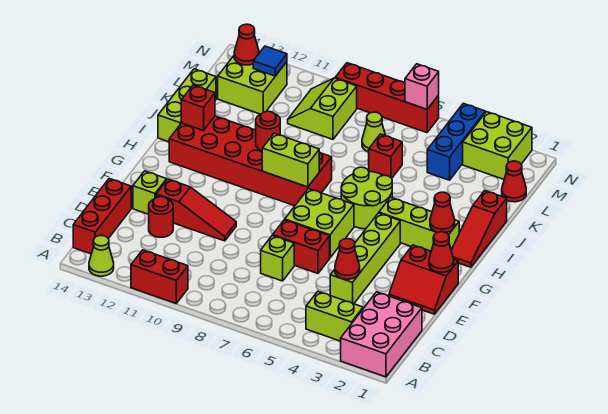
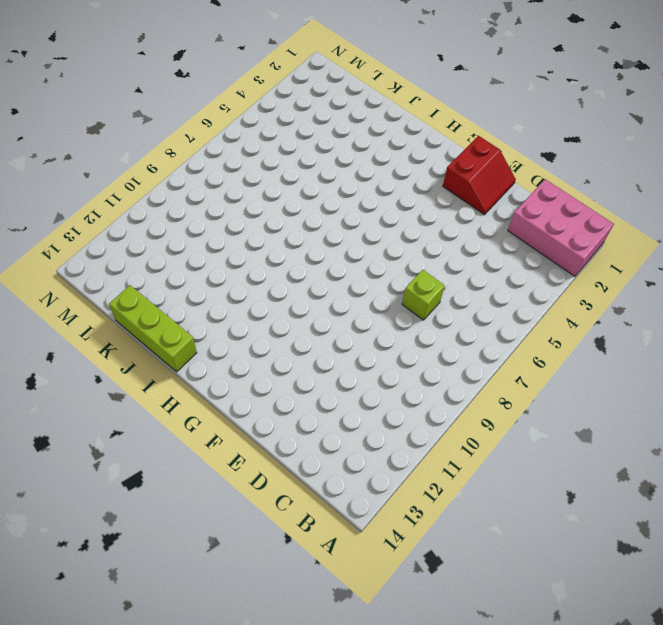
none -> red 1x2 brick [131,250,188,303]
none -> lime 1x1 cone [89,236,114,276]
none -> lime 1x2 brick [306,291,363,341]
none -> red 1x3 brick [73,179,131,254]

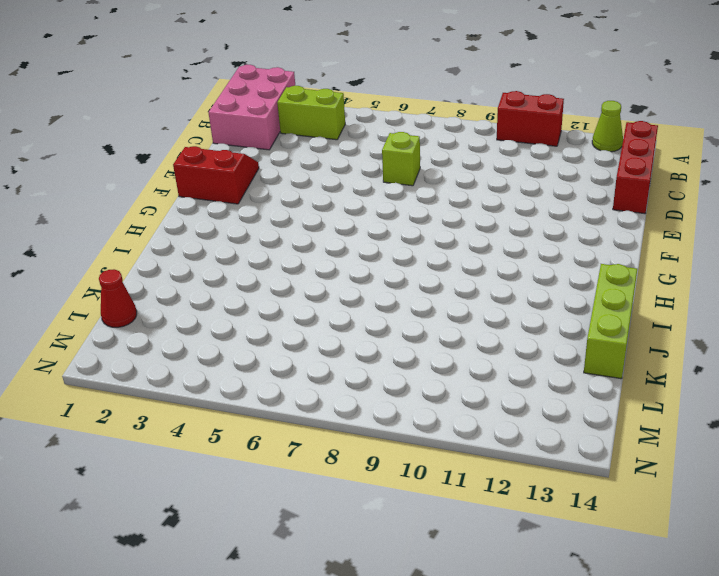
none -> lime 1x4 brick [330,213,400,304]
none -> red 1x1 round brick [149,197,173,237]
none -> red 1x2 brick [273,220,330,273]
none -> red 1x3 slope [156,179,236,241]

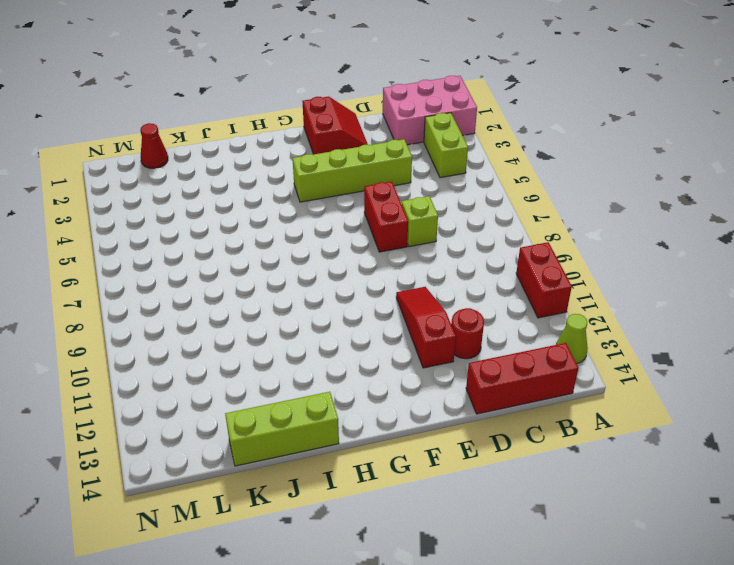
none -> lime 1x1 brick [133,171,167,214]
none -> lime 2x2 brick [285,189,354,258]
none -> red 1x3 slope [451,191,507,267]
none -> lime 1x3 brick [379,197,459,251]

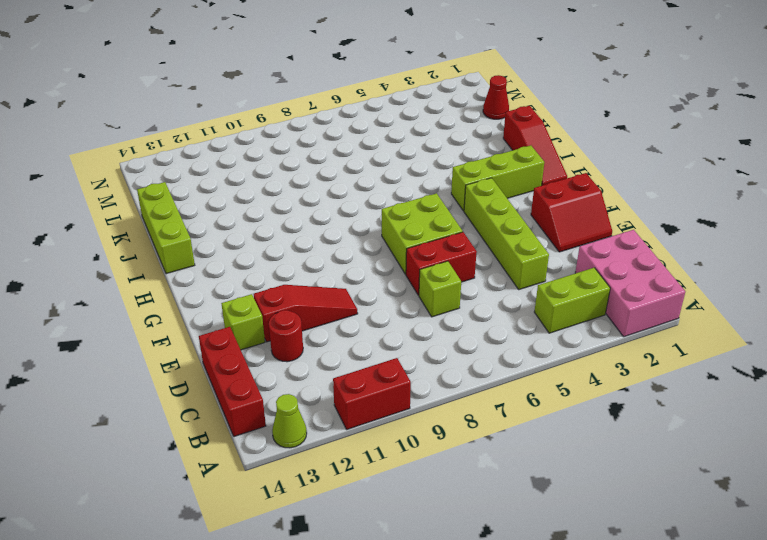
none -> lime 2x2 round brick [341,167,392,229]
none -> red 2x6 brick [169,116,332,206]
none -> red 1x1 brick [369,134,402,178]
none -> blue 1x3 brick [427,103,485,180]

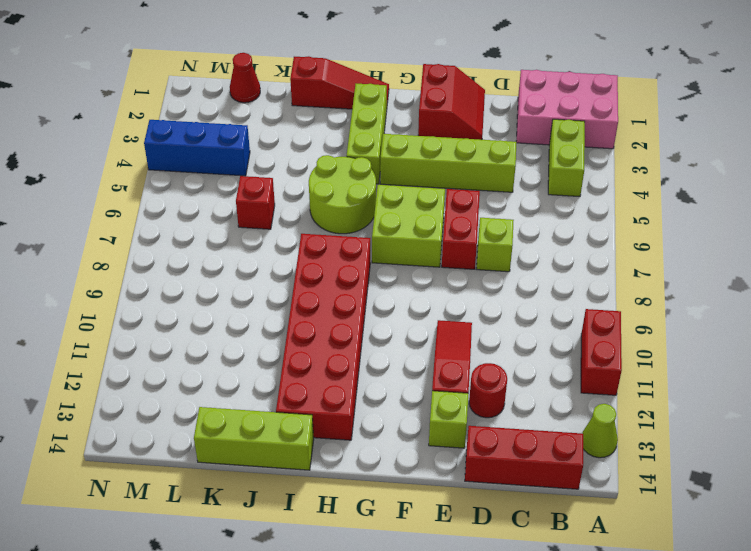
none -> lime 1x1 cone [362,112,386,152]
none -> lime 2x2 slope [288,78,357,139]
none -> lime 2x2 brick [218,52,287,114]
none -> lime 2x2 brick [463,112,532,179]

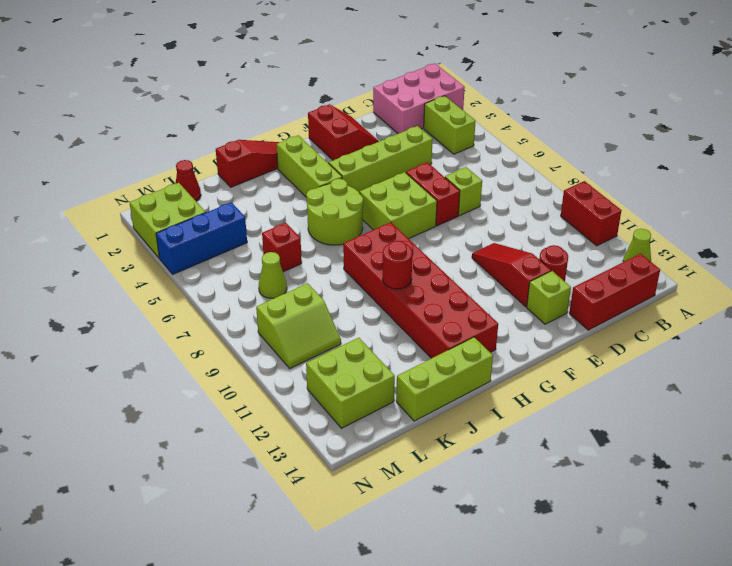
none -> red 1x4 brick [335,63,439,133]
none -> red 1x1 cone [335,239,360,279]
none -> red 1x1 cone [429,232,454,272]
none -> red 1x1 cone [430,192,455,233]

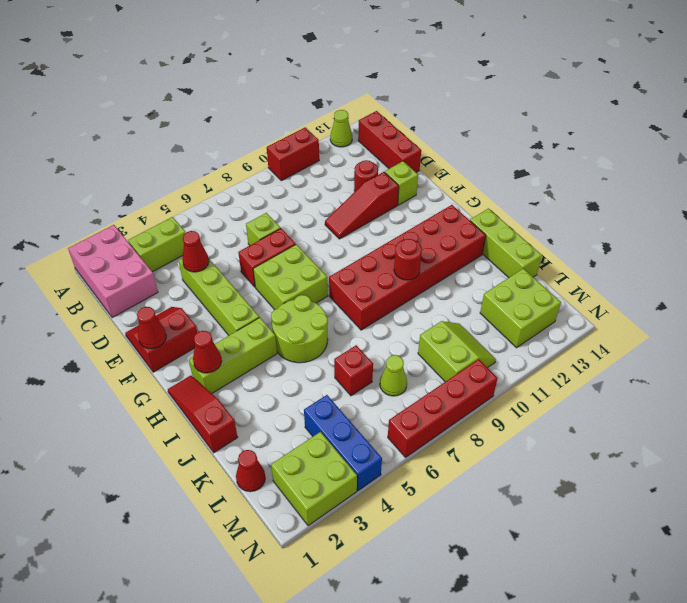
none -> lime 1x2 brick [262,133,319,187]
none -> red 1x1 brick [181,85,215,131]
none -> blue 1x1 tile [253,46,287,76]
none -> red 1x1 cone [234,24,259,65]

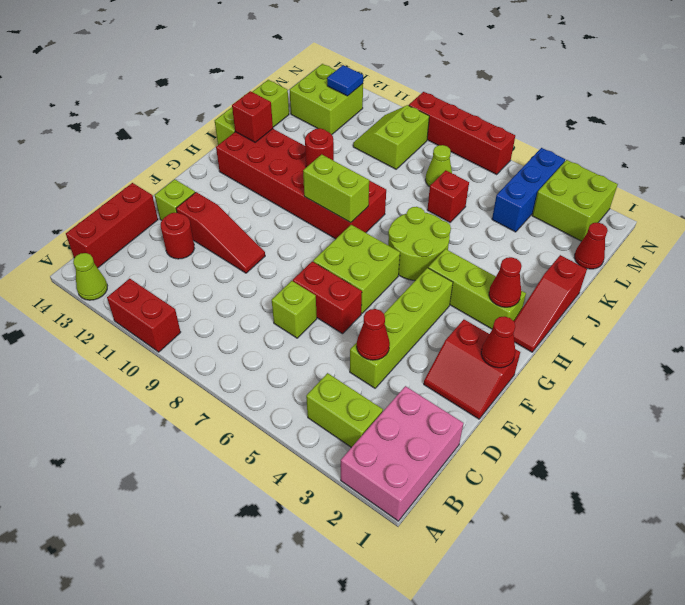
none -> red 1x1 cone [234,24,259,65]
none -> pink 1x1 brick [405,64,439,109]

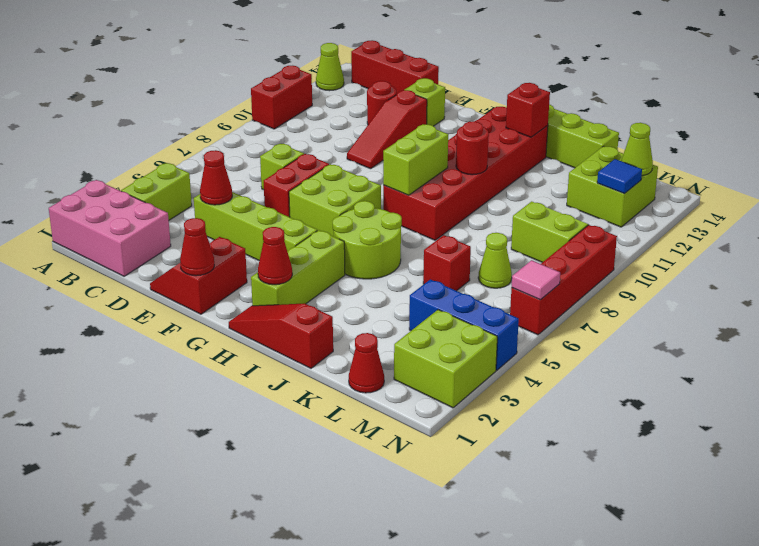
lime 1x1 cone [621,123,653,176] -> red 1x1 cone [234,24,259,65]
pink 1x1 tile [512,260,560,300] -> pink 1x1 brick [405,64,439,109]

